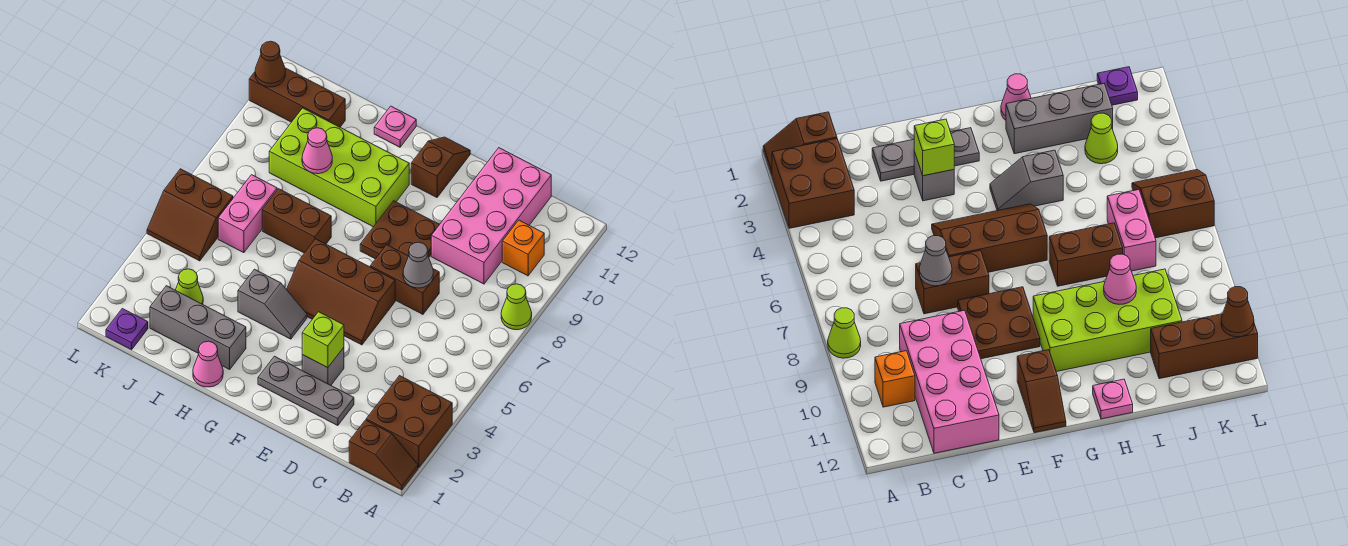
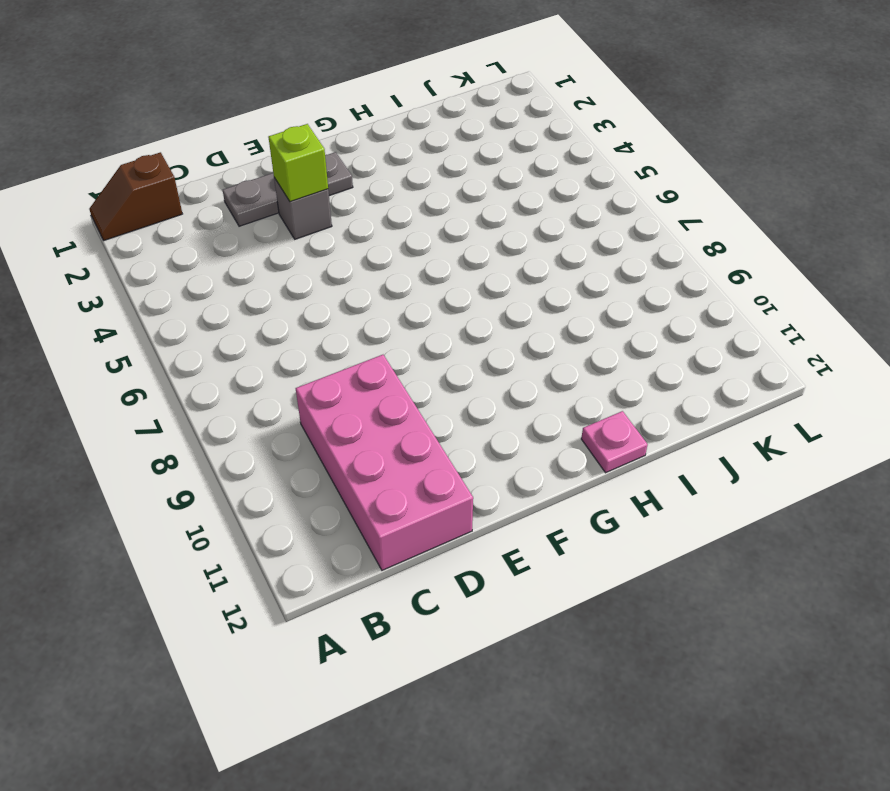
none -> brown 2x2 brick [366,376,452,468]
none -> lime 1x1 cone [501,284,532,330]
none -> orange 1x1 brick [502,220,544,276]

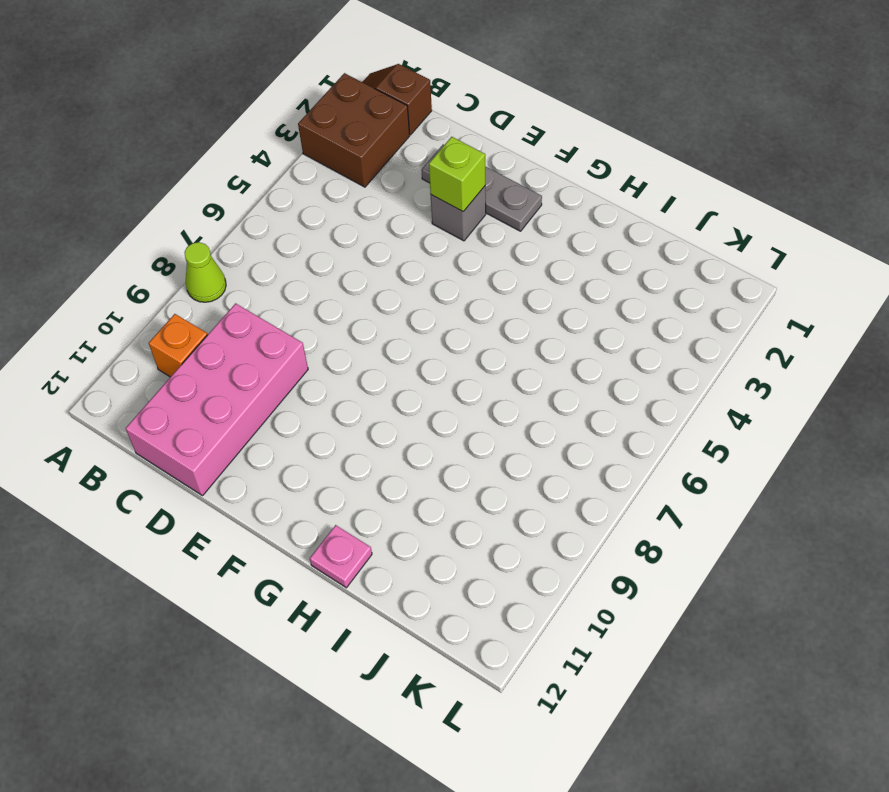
none -> brown 1x2 brick [370,245,439,314]
none -> brown 2x3 slope [287,239,395,345]
none -> brown 2x2 plate [360,201,440,259]

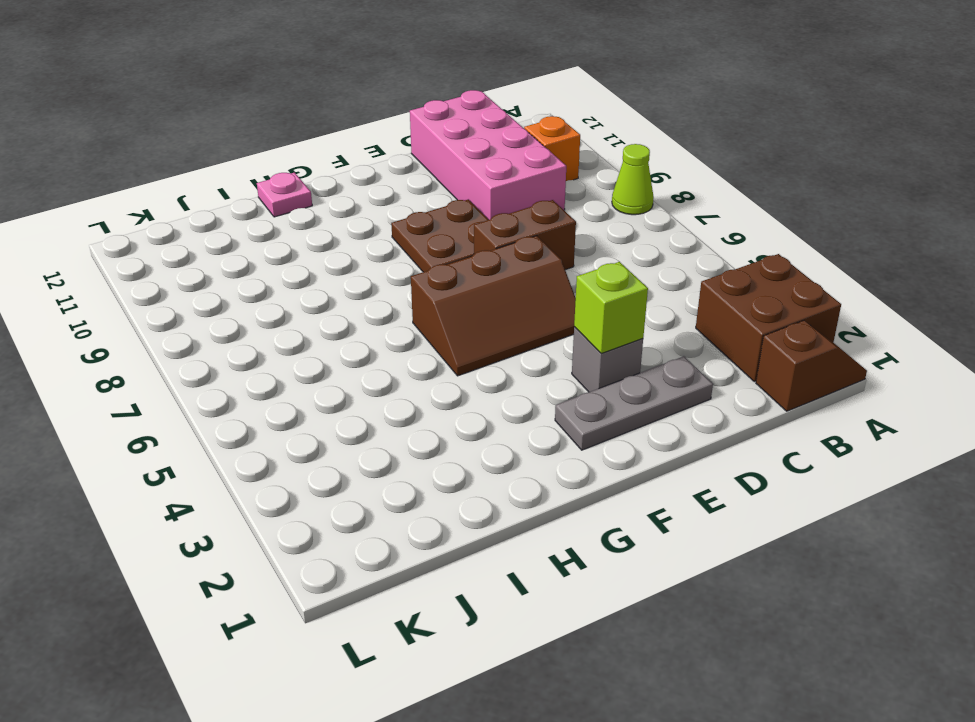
none -> brown 1x2 slope [411,137,470,197]
none -> grey 1x2 slope [238,269,307,339]
none -> lime 2x4 brick [269,108,409,227]

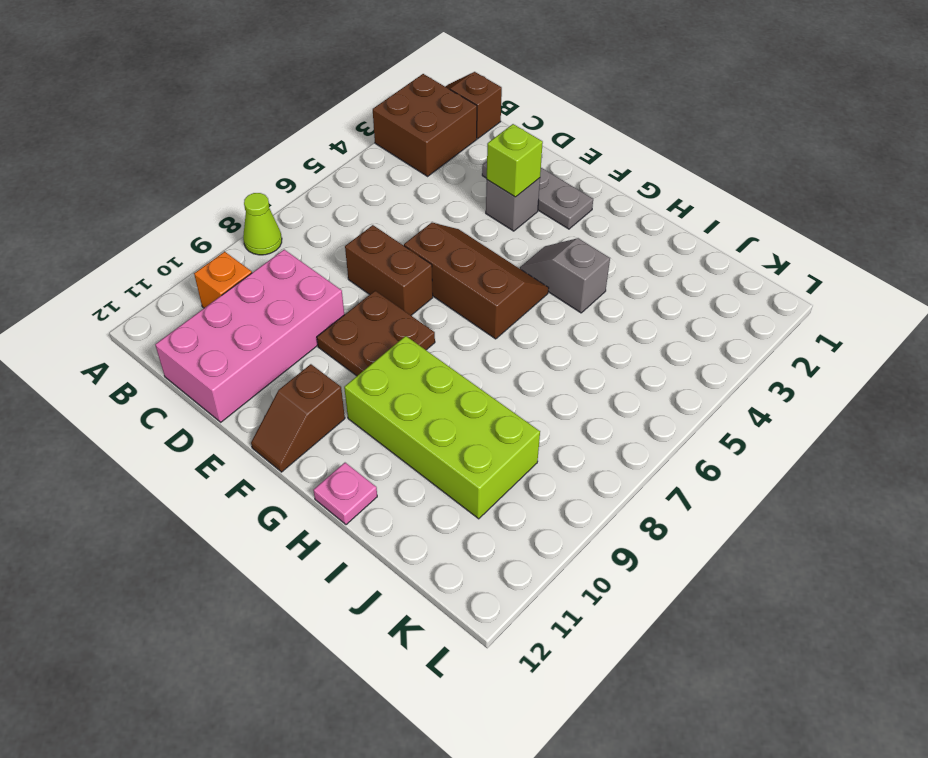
none -> pink 1x1 cone [193,341,223,387]
none -> grey 1x3 brick [150,286,246,369]
none -> brown 1x2 brick [262,189,331,253]

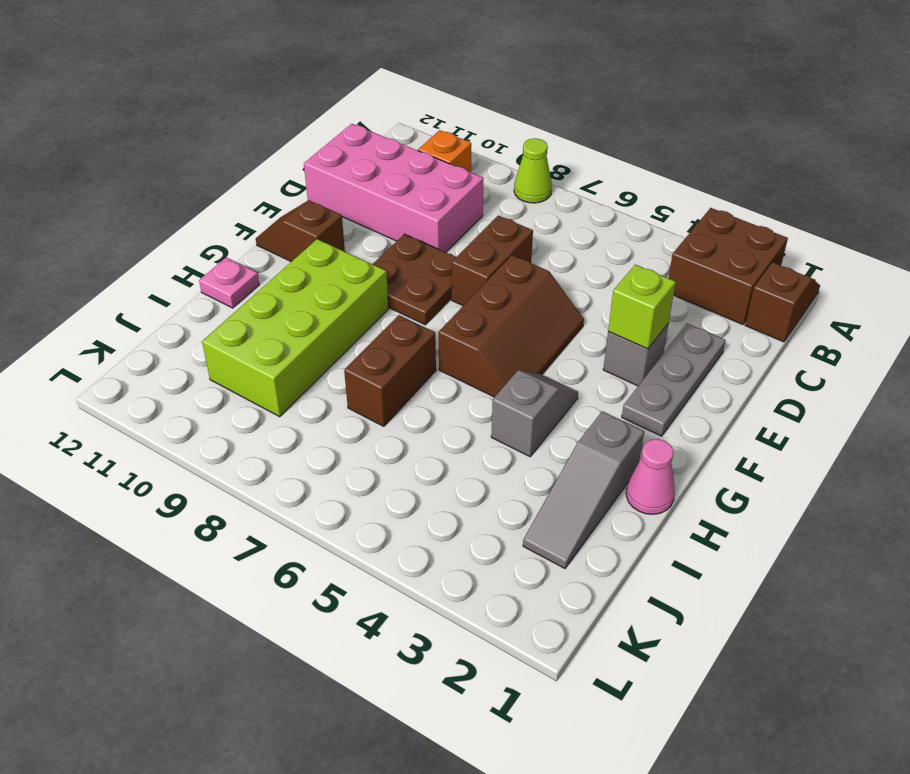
grey 1x3 slope [523,411,644,568] -> grey 1x3 brick [150,286,246,369]
none -> lime 1x1 cone [176,269,203,304]
none -> pink 1x2 brick [218,175,277,253]
none -> brown 1x3 brick [249,68,345,127]

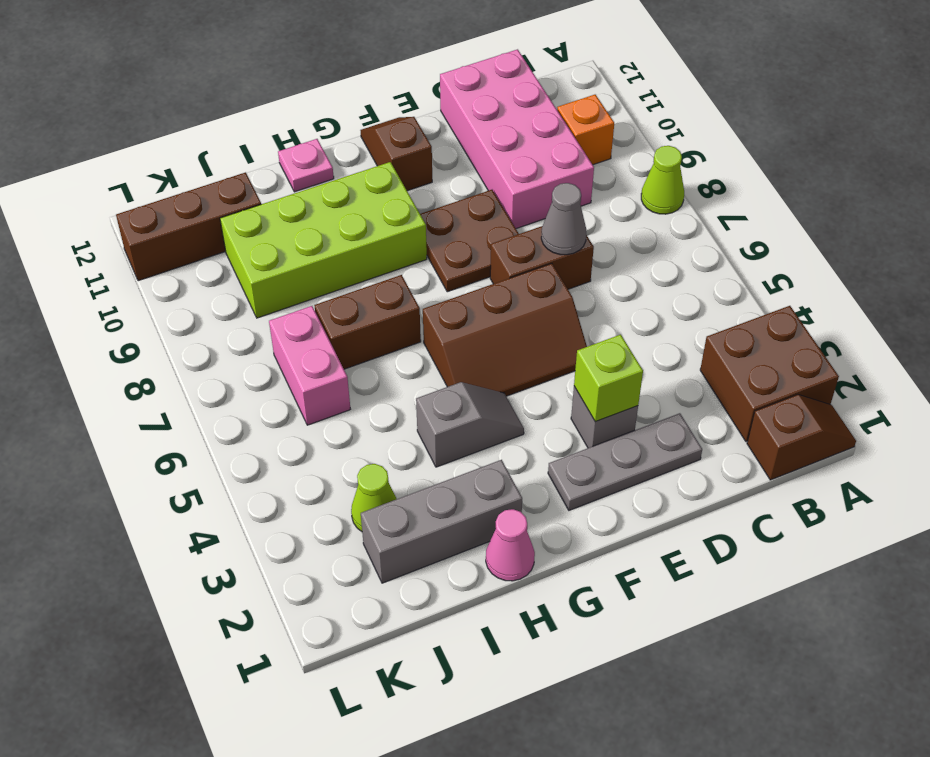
none -> purple 1x1 plate [106,309,148,350]
none -> brown 2x2 slope [147,169,233,261]
none -> pink 1x1 cone [302,128,332,174]

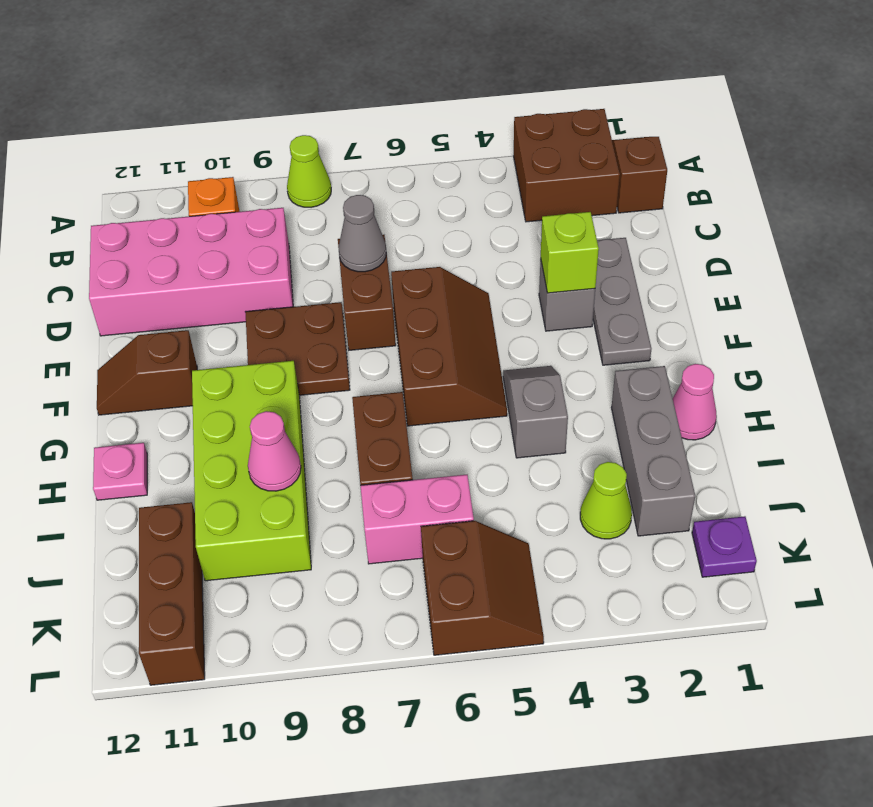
none -> brown 1x1 cone [255,41,285,87]

